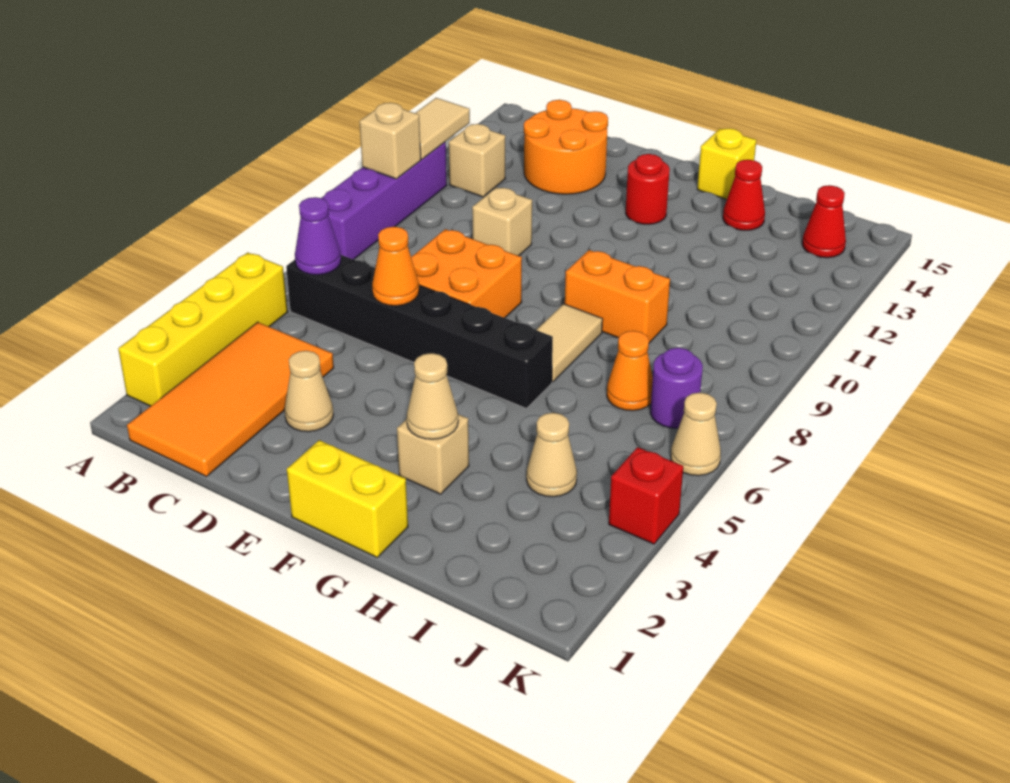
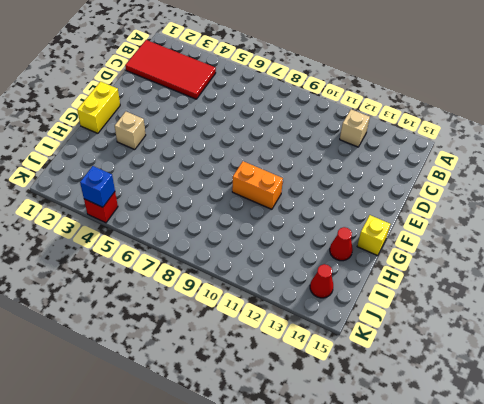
red 2x4 tile [125,40,216,99] -> orange 2x4 tile [127,322,334,477]
orange 1x2 brick [232,161,283,209] -> orange 1x2 brick turned to [565,250,670,343]
blue 1x1 brick [80,166,115,207] -> none
none -> yellow 1x4 brick [118,252,287,406]
none -> purple 1x4 brick [322,142,447,260]
none -> black 1x6 brick [286,255,553,408]

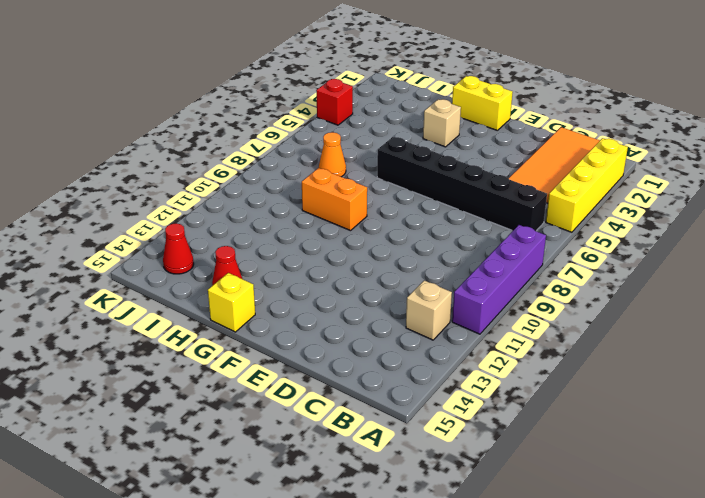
none -> orange 2x2 round brick [524,100,608,194]
none -> tan 1x1 cone [284,351,334,432]
none -> orange 2x2 brick [411,229,522,318]

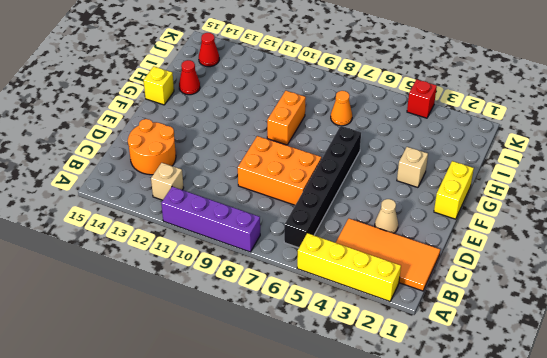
orange 2x3 brick [238,136,322,205] -> orange 2x2 brick [411,229,522,318]
none -> tan 1x1 brick [472,187,532,256]
none -> red 1x1 round brick [625,154,670,224]
none -> tan 1x2 tile [537,304,603,382]

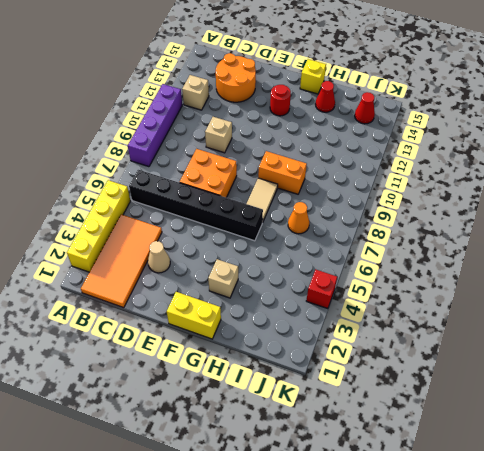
none -> tan 1x1 cone [526,413,577,497]
none -> purple 1x1 round brick [650,348,703,428]
none -> tan 1x1 cone [671,393,721,476]

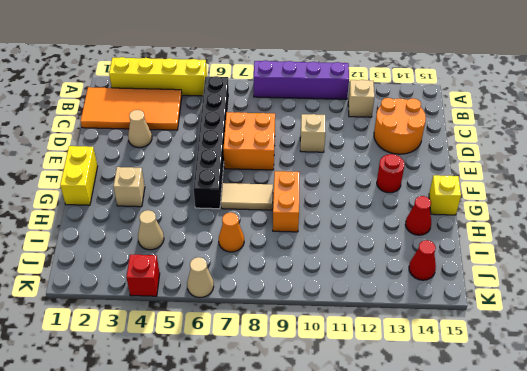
none -> purple 1x1 round brick [650,348,703,428]
none -> tan 1x1 brick [359,103,421,179]
none -> tan 1x2 tile [416,98,470,159]

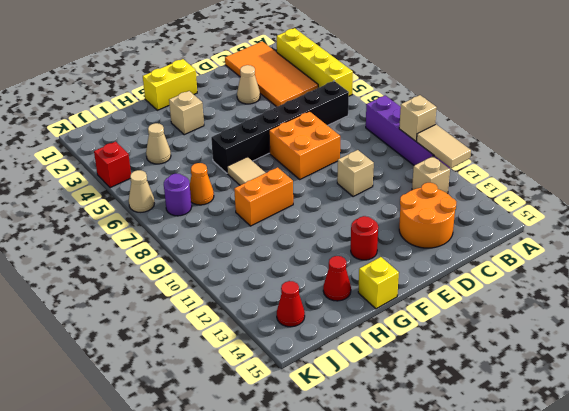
none -> purple 1x1 cone [295,197,341,275]
none -> orange 1x1 cone [372,227,419,306]
none -> tan 1x1 cone [407,353,458,439]

